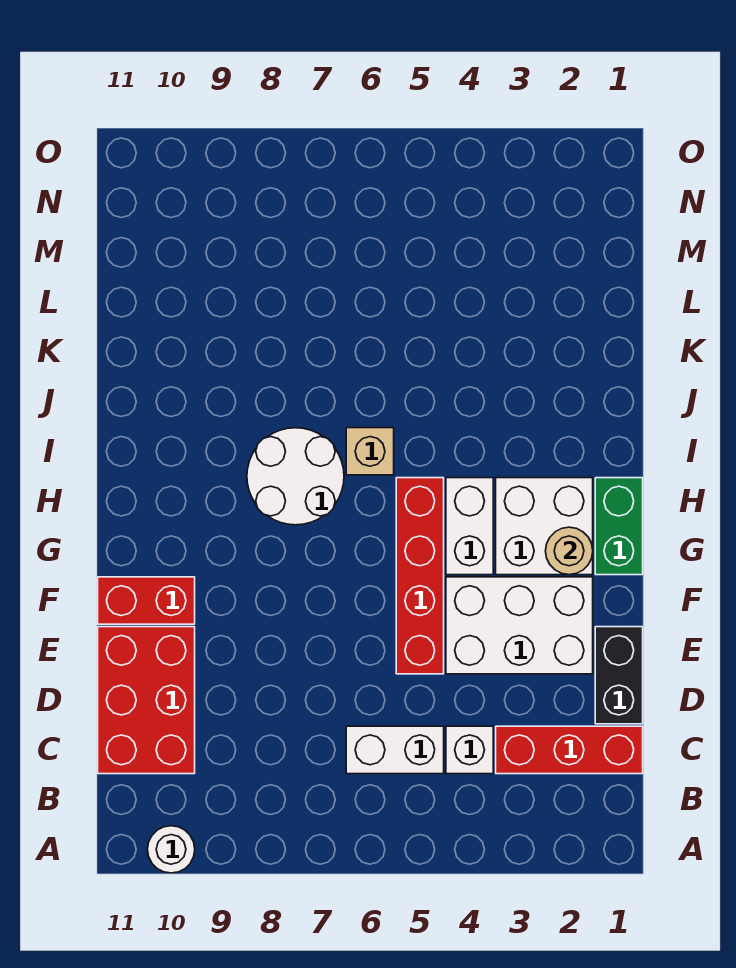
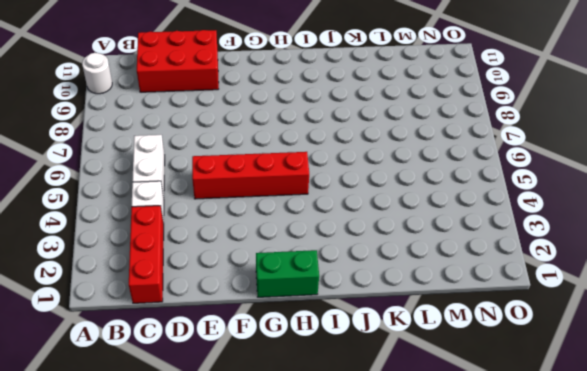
none -> black 1x2 brick [595,627,643,724]
none -> white 2x3 brick [446,577,593,674]
none -> red 1x2 brick [98,577,195,624]

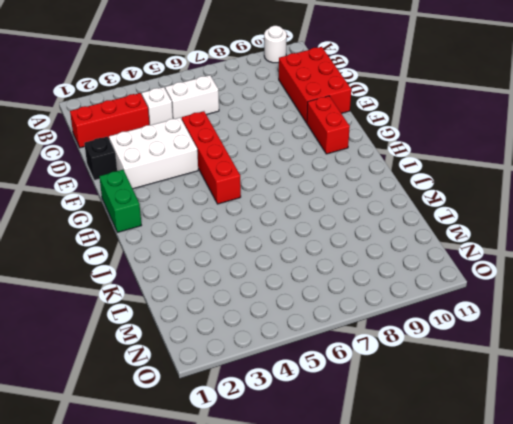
black 1x1 brick [84,137,117,180] -> black 1x2 brick [595,627,643,724]
red 1x2 brick [307,96,350,154] -> red 1x2 brick turned to [98,577,195,624]
none -> white 2x2 brick [496,478,593,575]
none -> white 1x2 brick [446,478,493,575]
none -> white 2x2 round brick [247,428,344,525]

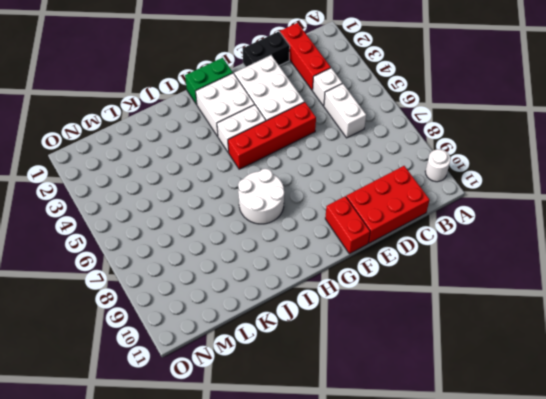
none -> tan 1x1 brick [346,428,394,475]
none -> tan 1x1 round brick [546,527,593,575]

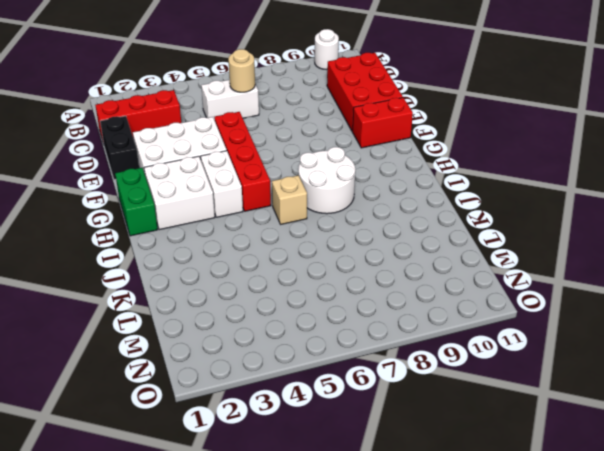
tan 1x1 round brick [228,49,255,92] -> tan 1x1 round brick moved to [546,527,593,575]
none -> white 1x1 brick [446,726,493,774]

